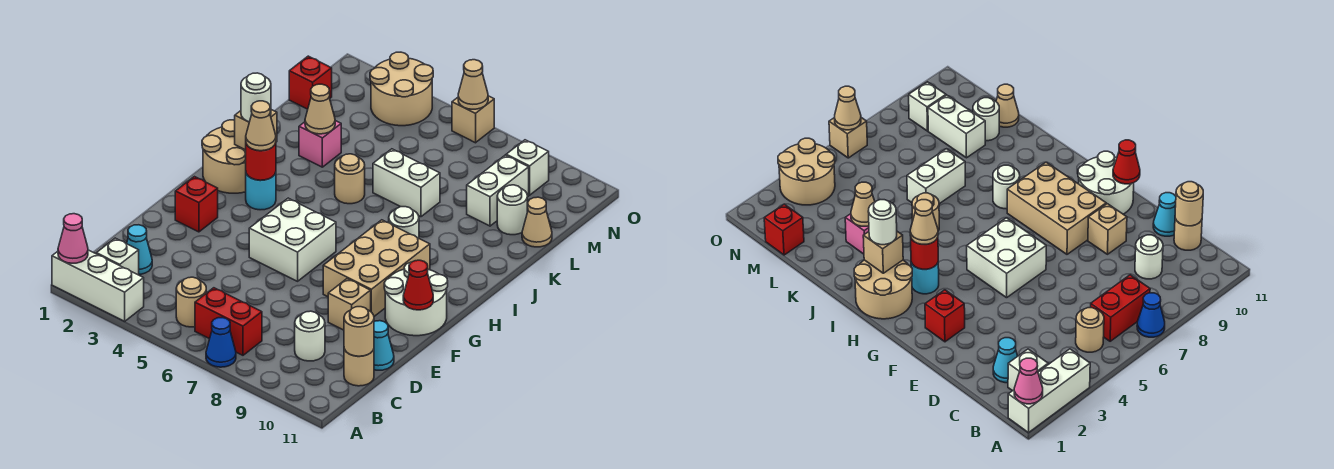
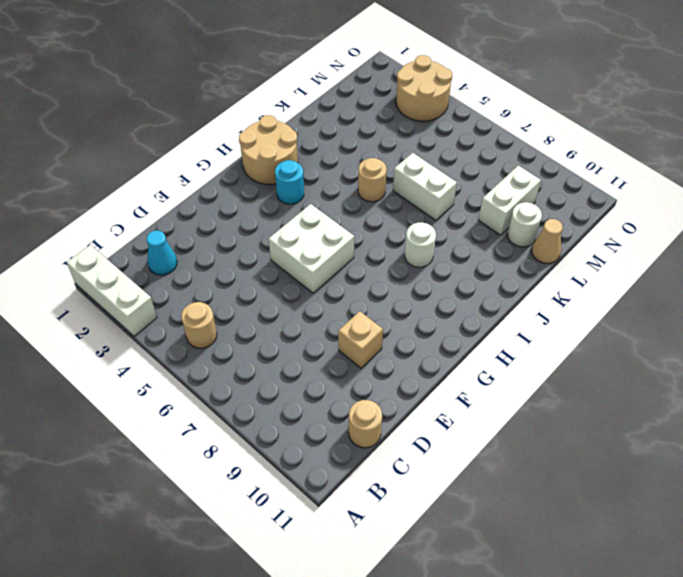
none -> blue 1x1 cone [206,318,236,367]
none -> white 1x1 brick [96,238,139,275]
none -> red 1x2 brick [195,288,262,355]
none -> white 1x1 round brick [295,311,325,361]

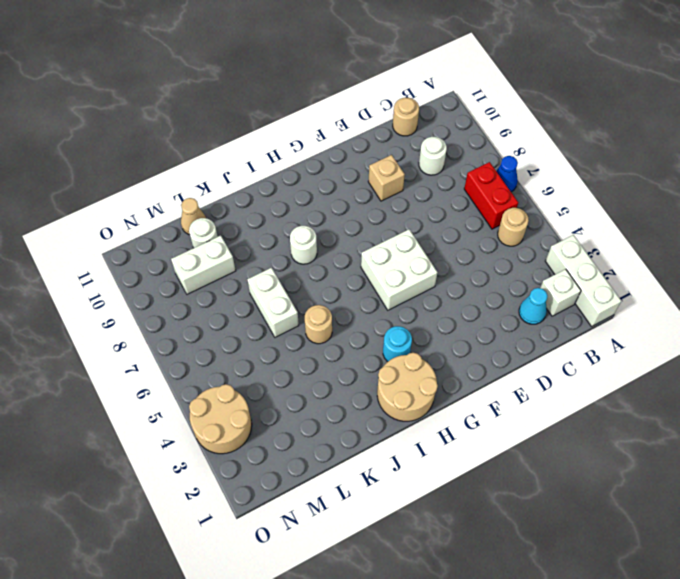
none -> cyan 1x1 cone [374,321,394,370]
none -> red 1x1 brick [175,177,218,232]
none -> tan 2x3 brick [323,220,430,316]
none -> white 2x2 round brick [384,262,448,336]

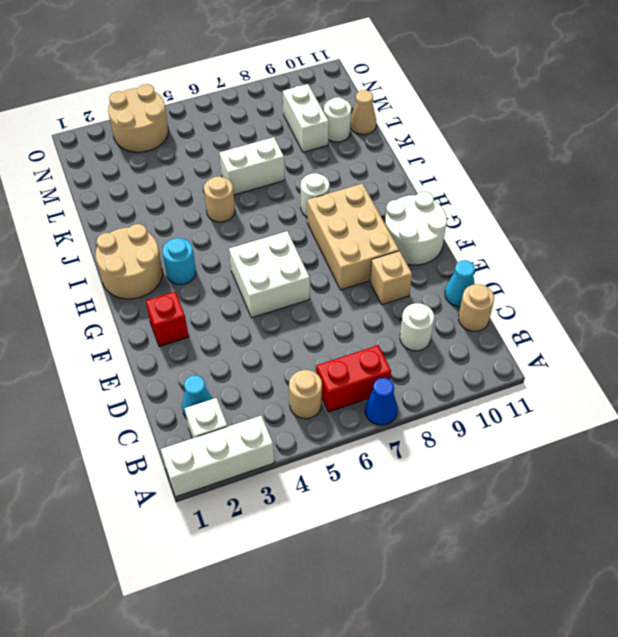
none -> pink 1x1 brick [299,121,341,167]
none -> red 1x1 brick [289,56,332,109]
none -> white 1x1 brick [506,140,549,195]
none -> tan 1x1 brick [452,96,494,143]

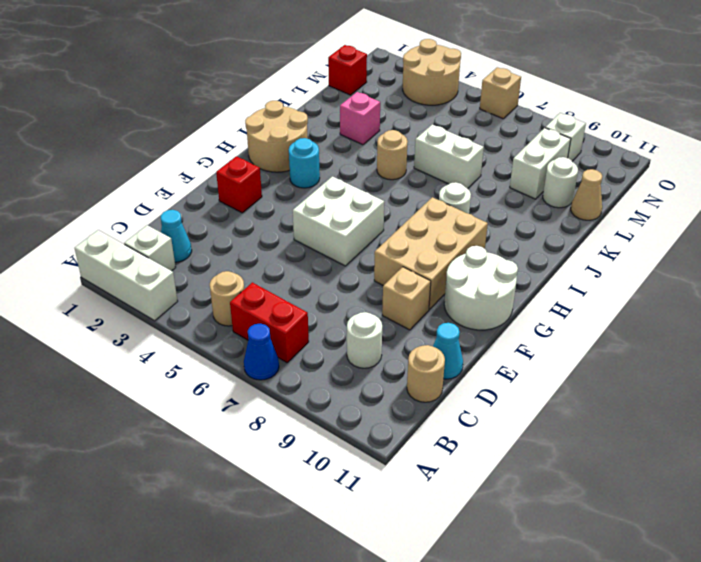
none -> pink 1x1 cone [58,214,88,263]
none -> tan 1x1 round brick [344,307,374,356]
none -> red 1x1 cone [403,260,433,310]
none -> red 1x1 round brick [246,143,276,180]

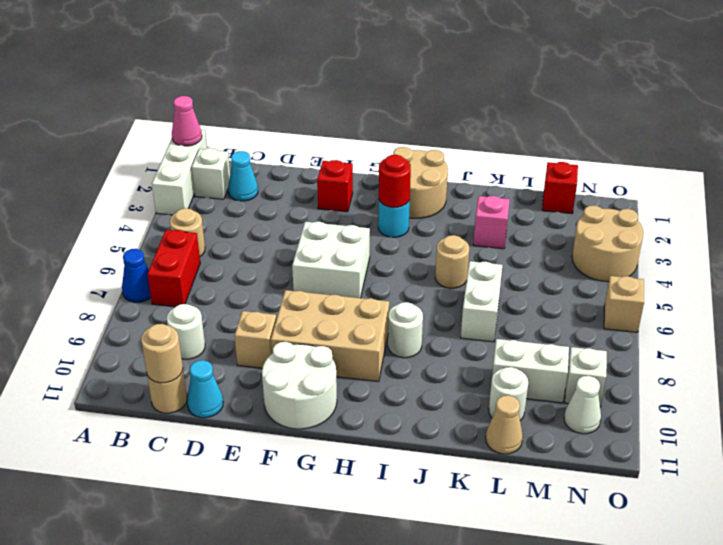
white 1x1 cone [564,376,601,434] -> none
none -> red 1x1 cone [403,260,433,310]
none -> tan 1x1 brick [235,110,277,150]
none -> tan 1x1 cone [305,84,335,134]
none -> tan 1x1 cone [458,60,488,109]

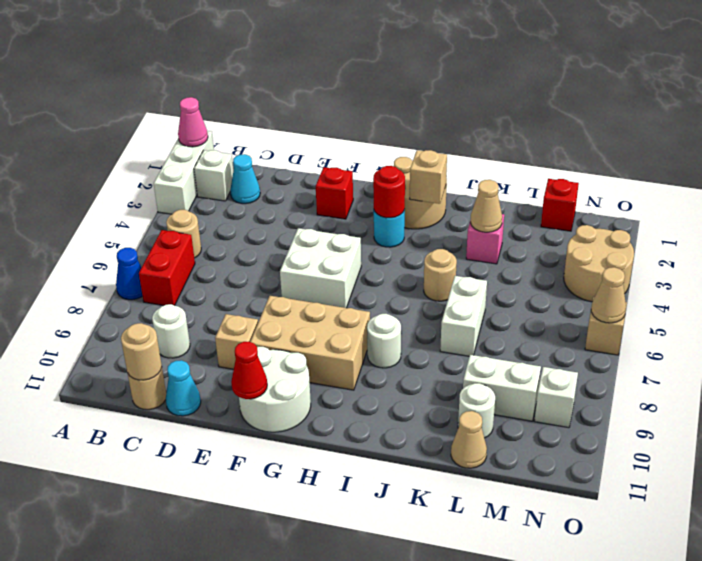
none -> tan 1x1 cone [246,101,276,151]
none -> white 1x1 round brick [241,73,271,122]

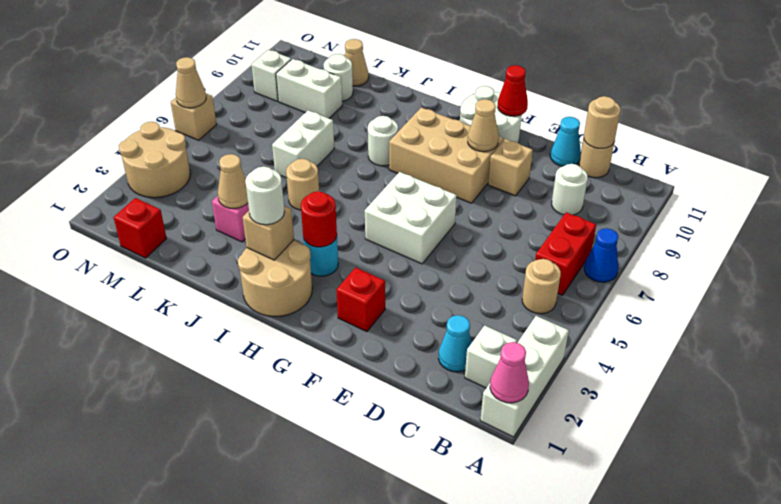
tan 1x1 cone [468,99,499,152] -> tan 1x1 cone moved to [246,101,276,151]

